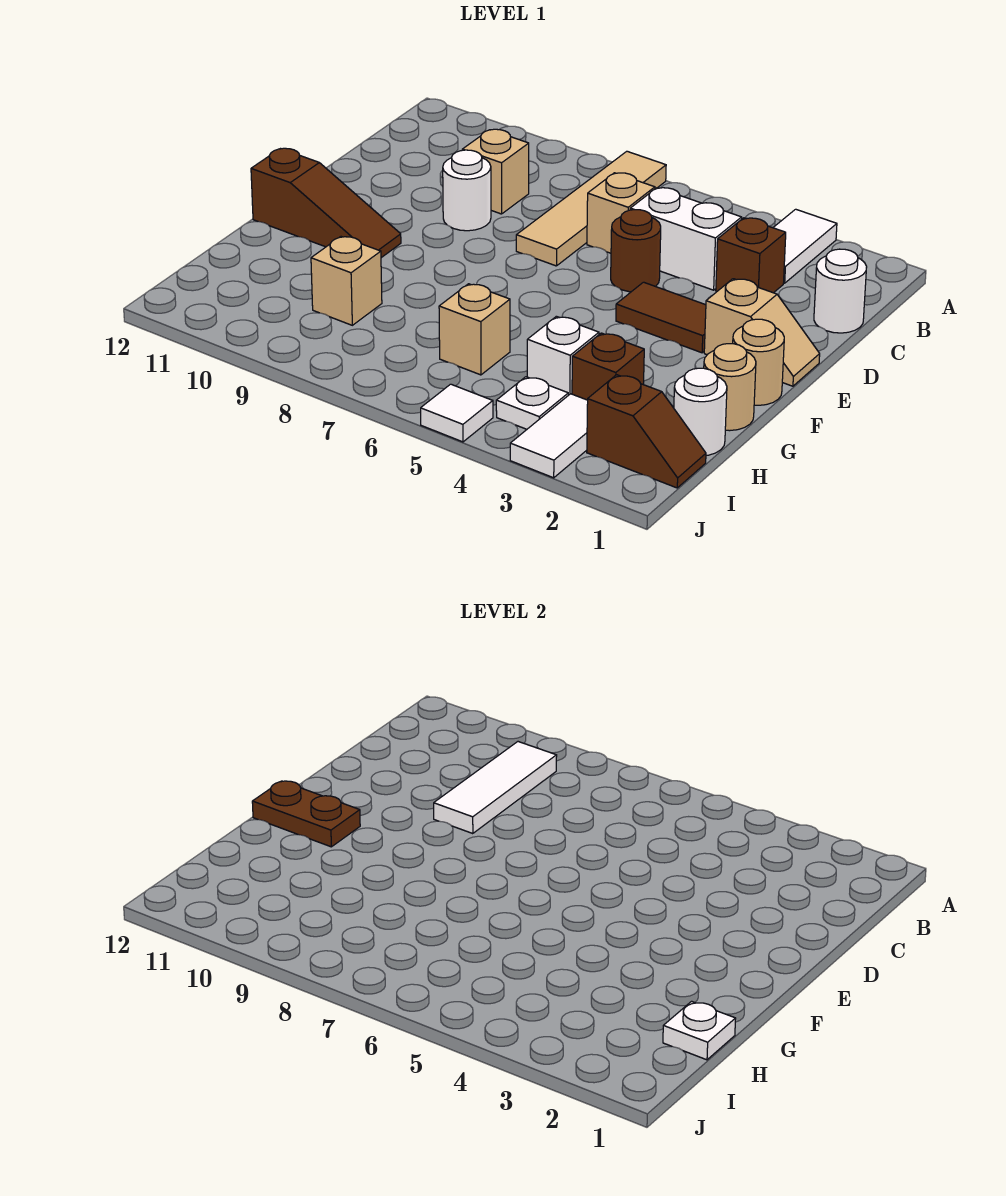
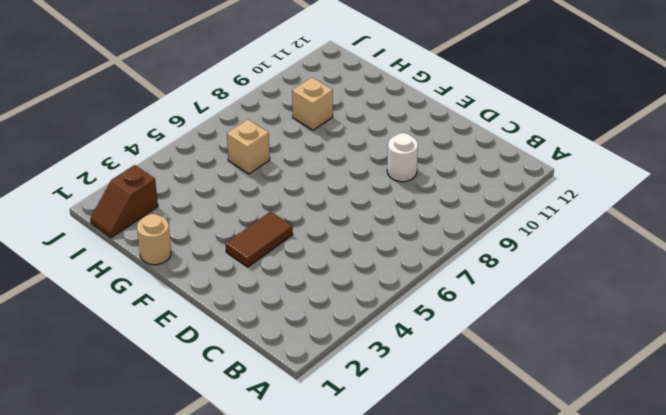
none -> white 1x2 tile [773,209,837,283]
none -> tan 1x4 tile [516,151,666,266]
none -> white 1x1 round brick [814,249,867,333]

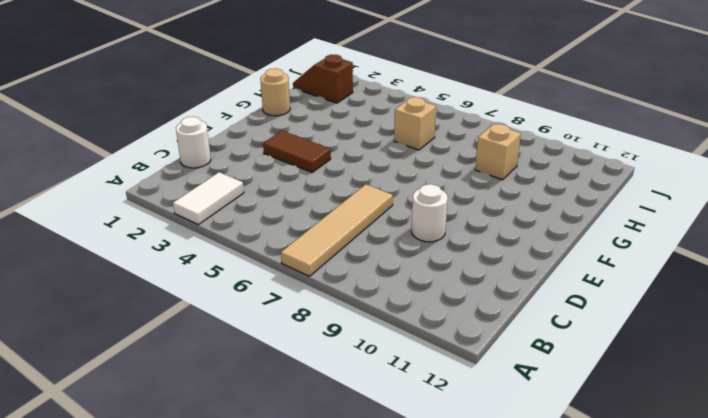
none -> brown 1x1 brick [716,218,786,293]
none -> white 1x2 brick [630,188,742,290]
none -> tan 1x1 brick [587,173,655,253]

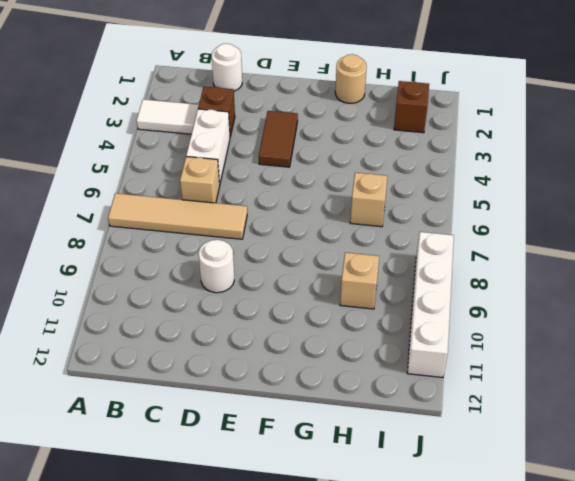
white 1x4 brick [407,232,454,378] -> none
none -> tan 1x1 brick [462,129,529,214]
none -> brown 1x1 round brick [611,210,661,292]
none -> tan 1x2 slope [704,279,820,386]

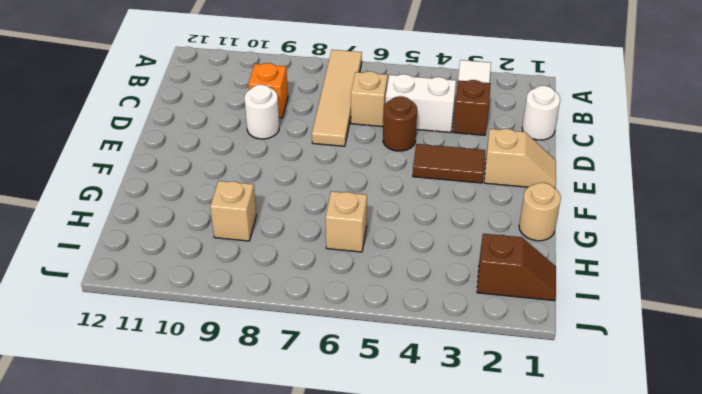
orange 1x1 brick [248,63,288,118] -> tan 1x1 brick [462,129,529,214]
none -> tan 1x1 round brick [733,319,784,405]
none -> brown 1x3 slope [251,148,401,258]
none -> white 1x1 round brick [674,368,727,455]

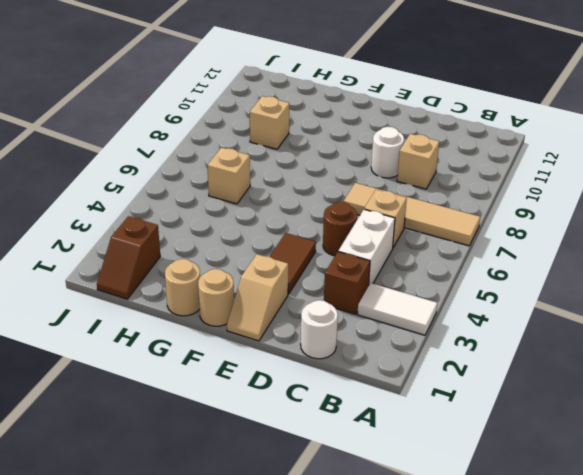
none -> brown 1x3 slope [251,148,401,258]
none -> white 1x1 round brick [674,368,727,455]
none -> brown 1x1 brick [572,333,644,400]

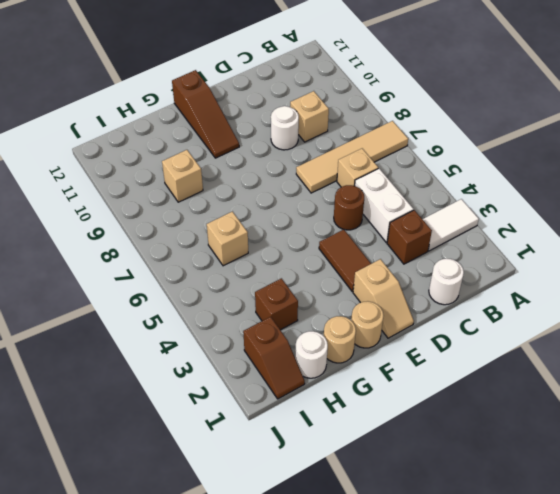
none -> white 1x1 brick [527,316,599,395]
none -> white 1x2 tile [510,394,588,478]
none -> white 1x1 plate [496,377,568,429]

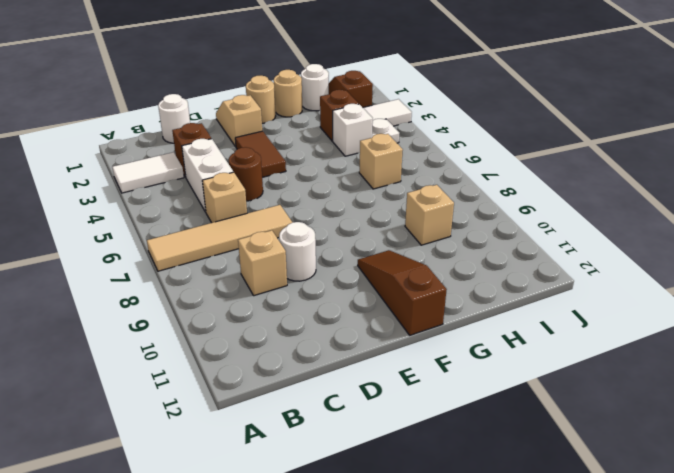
none -> white 1x1 tile [421,384,493,442]
none -> white 1x3 tile [434,742,557,834]
none -> brown 1x2 plate [252,781,360,847]

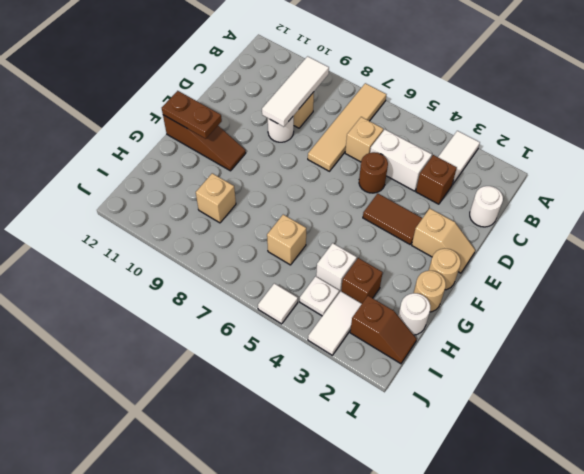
none -> white 1x1 plate [663,1001,736,1060]

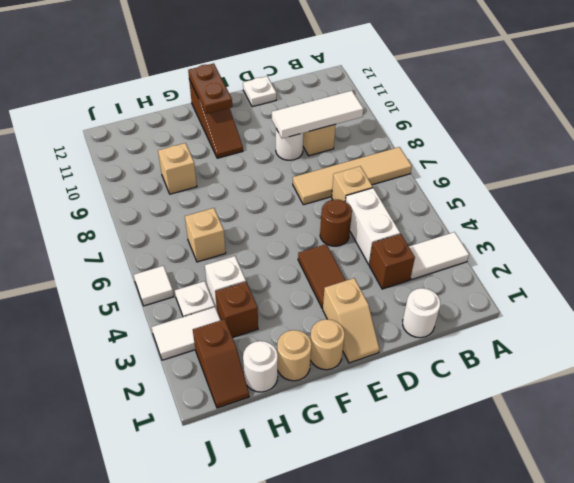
white 1x1 plate [243,76,276,107] -> white 1x1 plate moved to [663,1001,736,1060]

